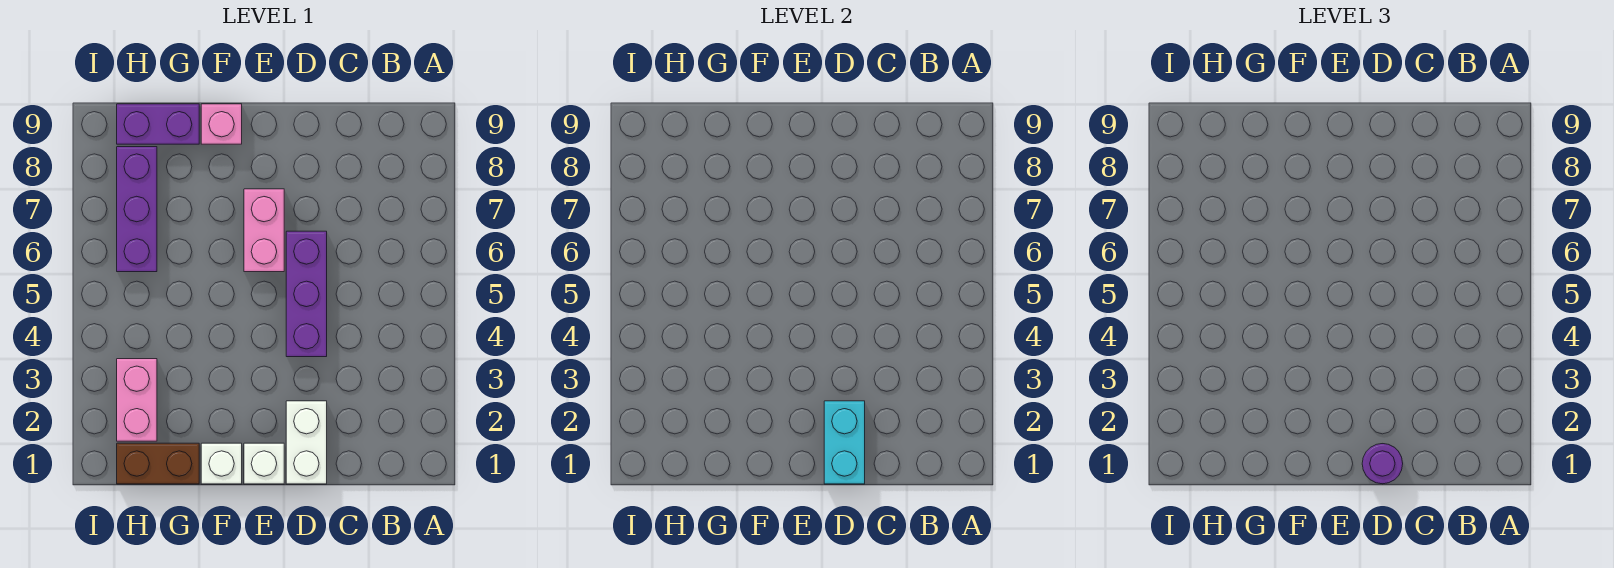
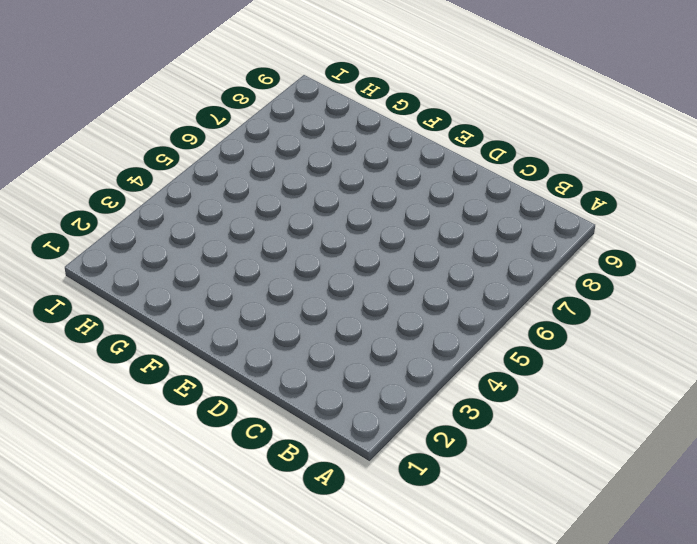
none -> white 1x2 brick [286,401,327,484]
none -> purple 1x3 brick [286,231,327,357]
none -> white 1x1 brick [244,443,284,484]

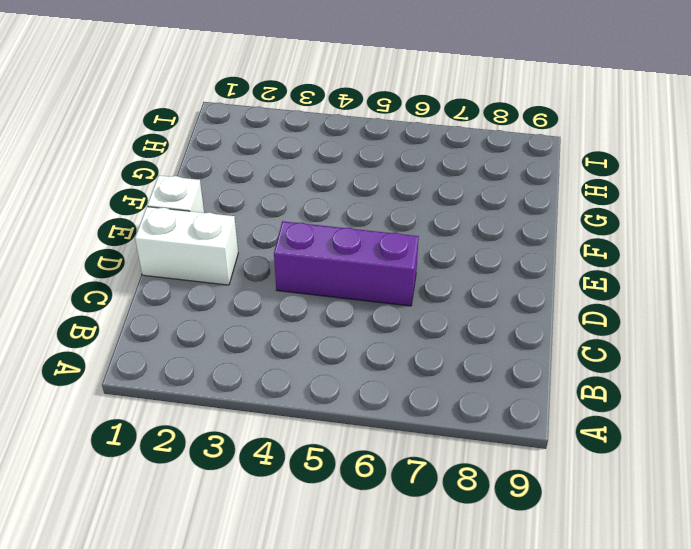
none -> pink 1x2 brick [244,189,284,272]
none -> white 1x1 brick [201,443,242,484]
none -> pink 1x1 brick [201,104,242,144]

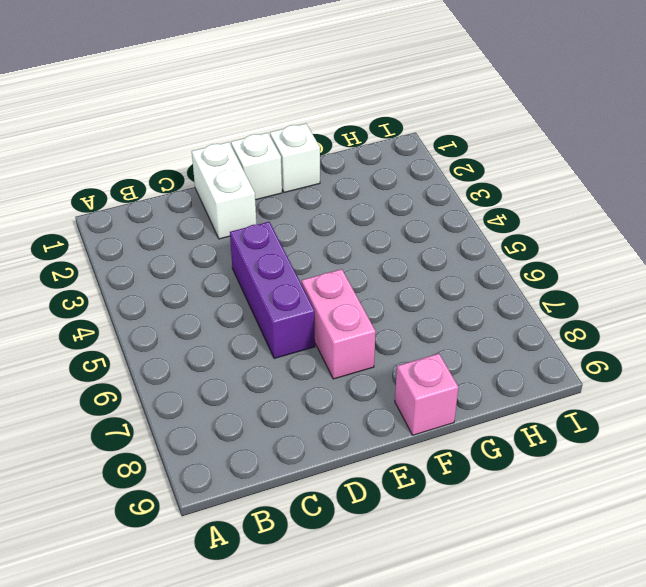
none -> brown 1x2 brick [117,443,199,484]
none -> purple 1x2 brick [117,104,199,144]
none -> pink 1x2 brick [117,359,157,441]

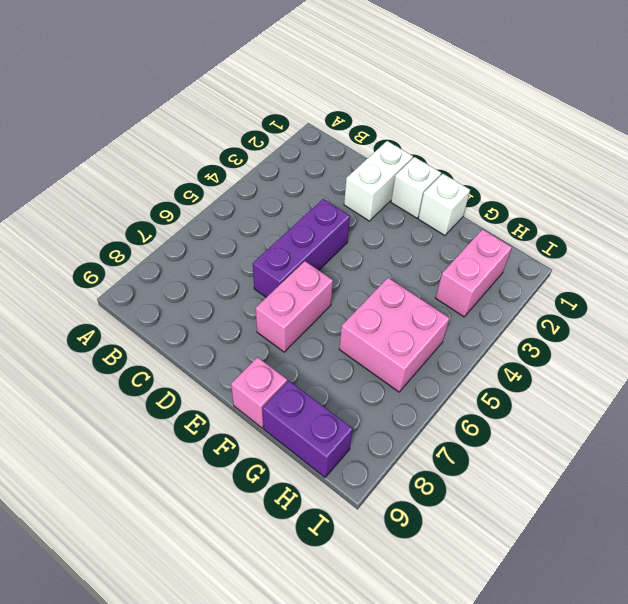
pink 2x2 brick [339,278,450,392] -> purple 1x3 brick [117,147,157,272]
none -> brown 1x2 brick [117,443,199,484]
none -> cyan 1x2 brick [824,401,865,484]
none -> purple 1x1 round brick [1362,444,1403,484]

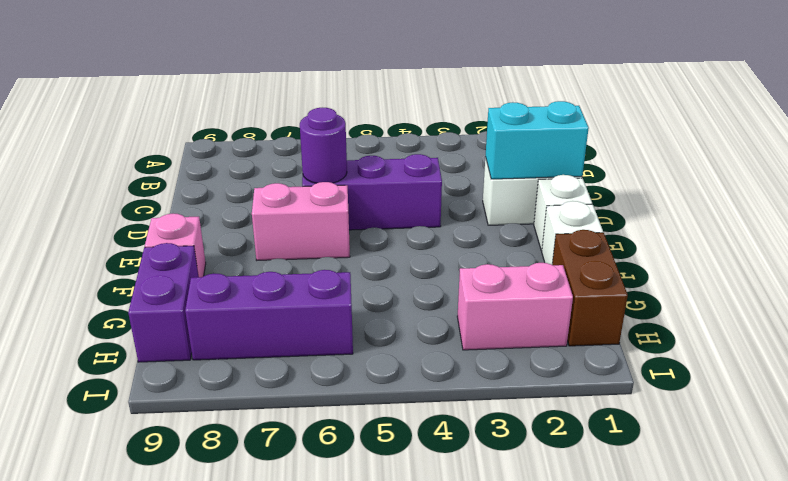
purple 1x1 round brick [300,108,347,183] -> purple 1x1 round brick moved to [1362,444,1403,484]

